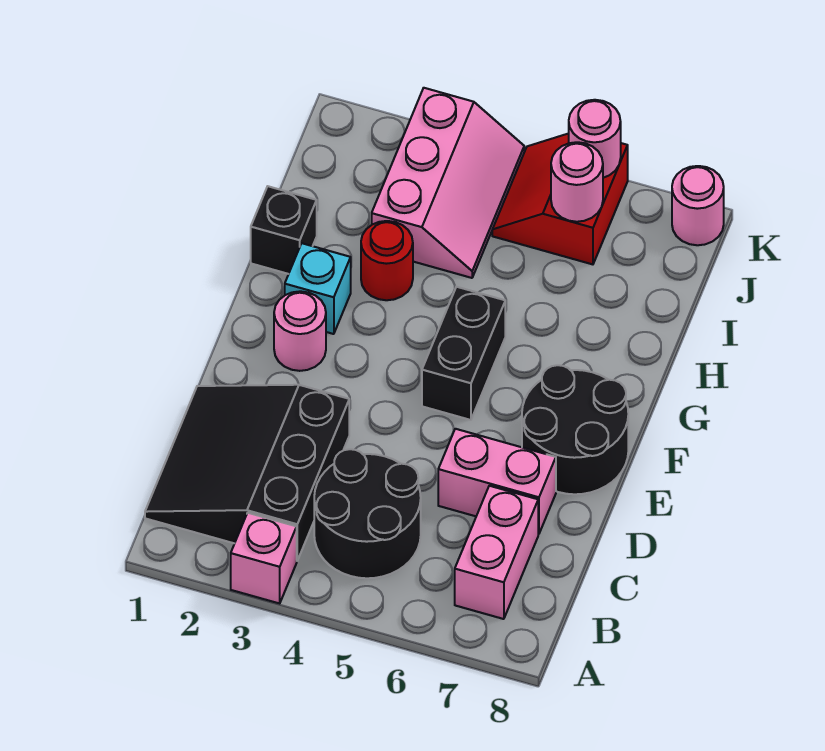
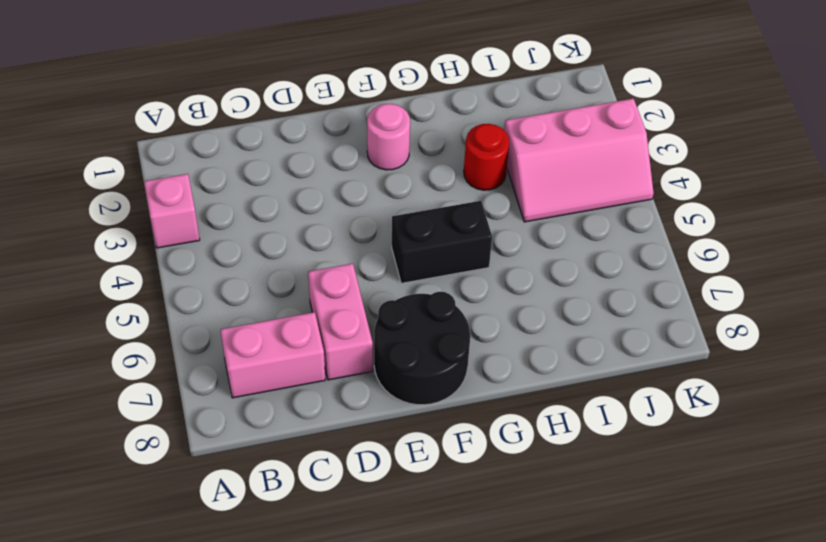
none -> black 3x3 slope [145,385,349,561]
none -> black 2x2 round brick [314,449,421,578]
none -> cyan 1x1 brick [285,243,351,334]

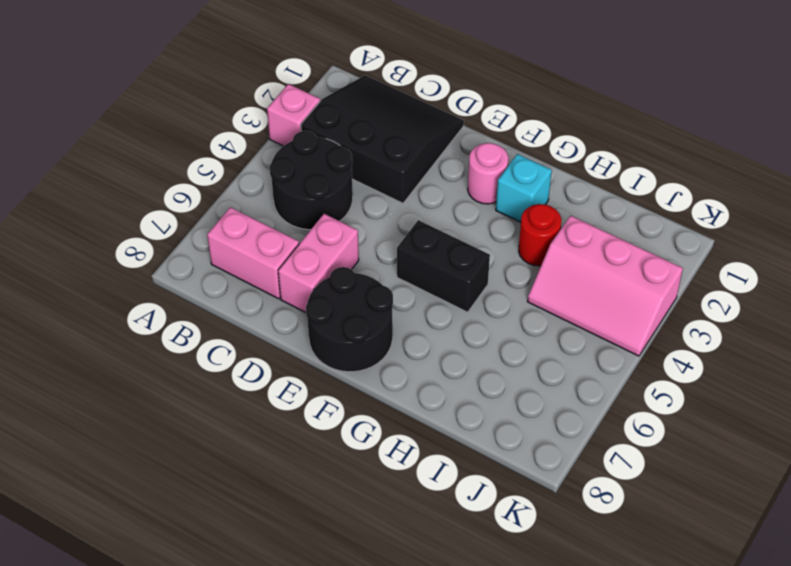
none -> black 1x1 brick [251,186,317,274]
none -> red 2x2 slope [492,133,628,264]
none -> pink 1x1 round brick [672,166,724,245]

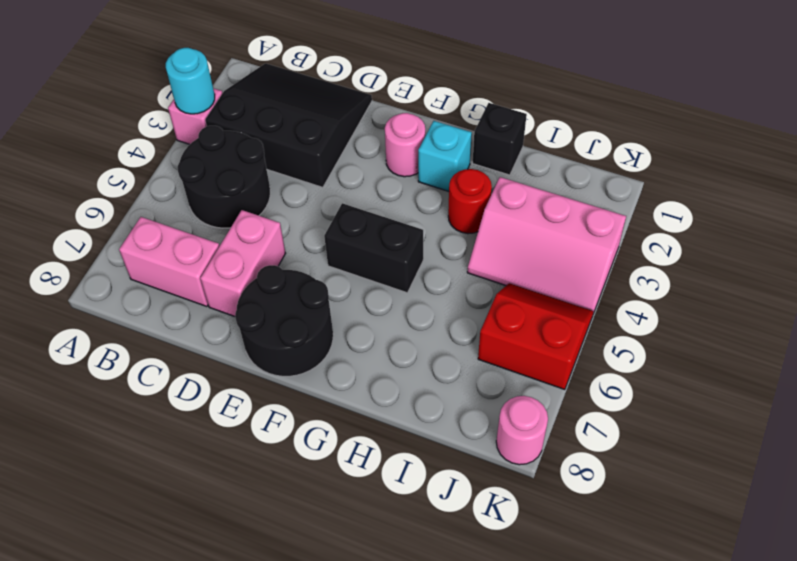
cyan 1x1 round brick [166,48,215,114] -> none
none -> pink 1x1 round brick [551,142,603,222]
none -> pink 1x1 round brick [569,100,621,178]

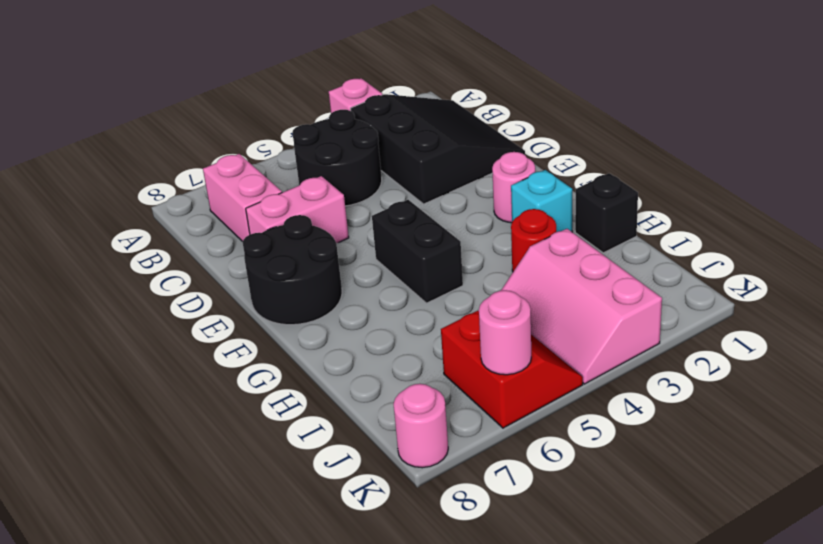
none -> pink 1x1 round brick [551,142,603,222]

